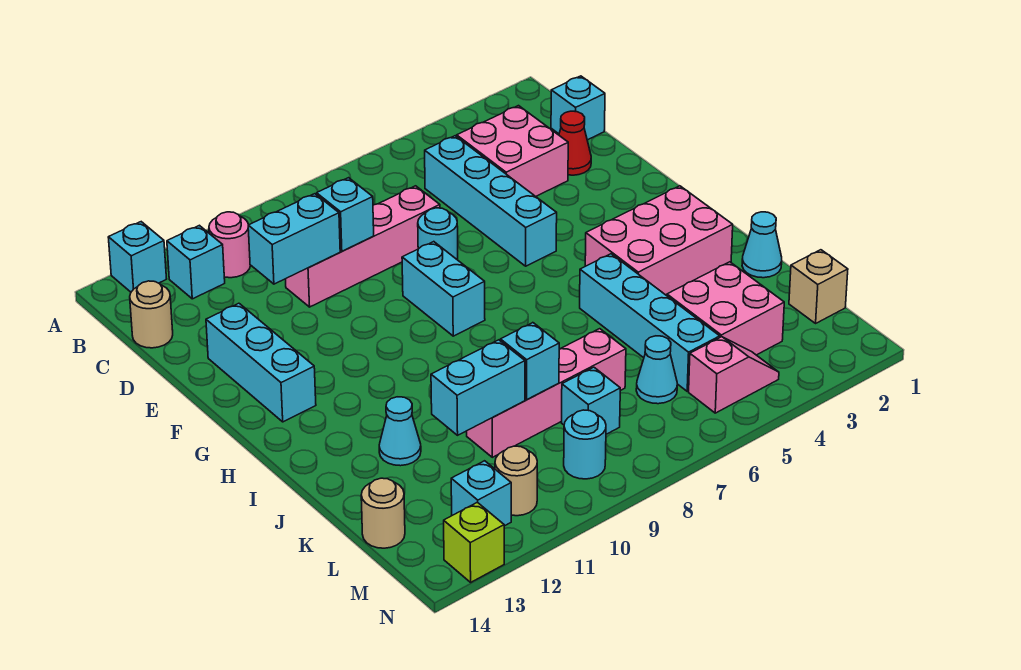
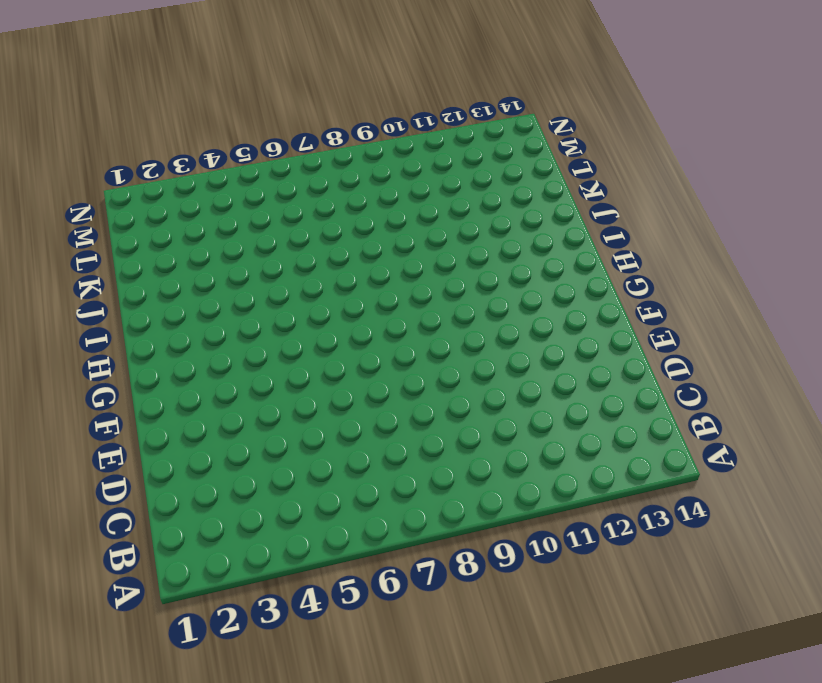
none -> cyan 1x1 brick [108,222,166,292]
none -> pink 1x1 round brick [209,212,250,278]
none -> cyan 1x1 brick [167,225,225,299]
none -> cyan 1x1 brick [551,76,605,140]

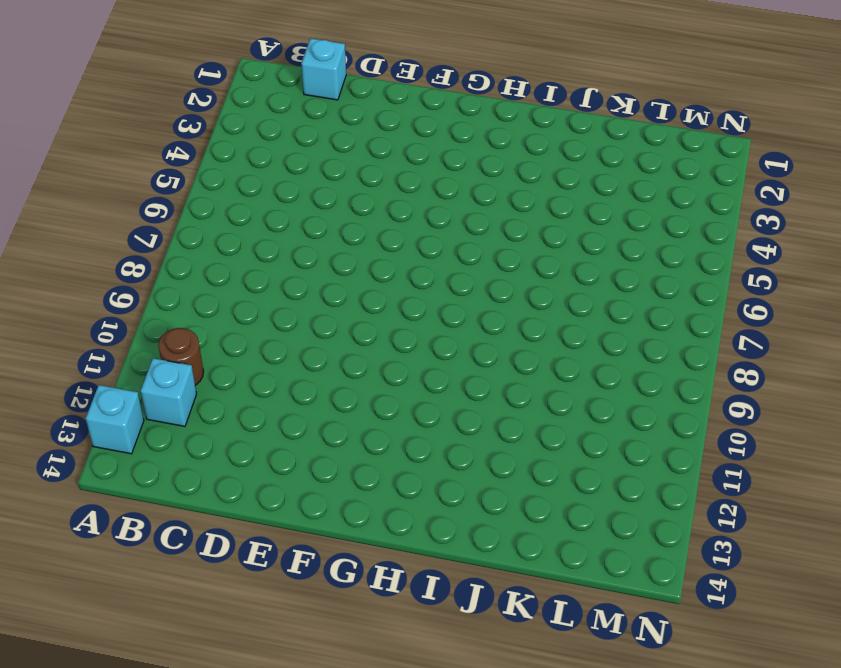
brown 1x1 round brick [158,328,204,385] -> pink 1x1 round brick [209,212,250,278]
none -> pink 2x2 brick [457,106,568,196]
none -> cyan 1x4 brick [425,136,557,266]
none -> tan 1x1 round brick [130,281,173,348]
none -> red 1x1 cone [559,111,591,175]

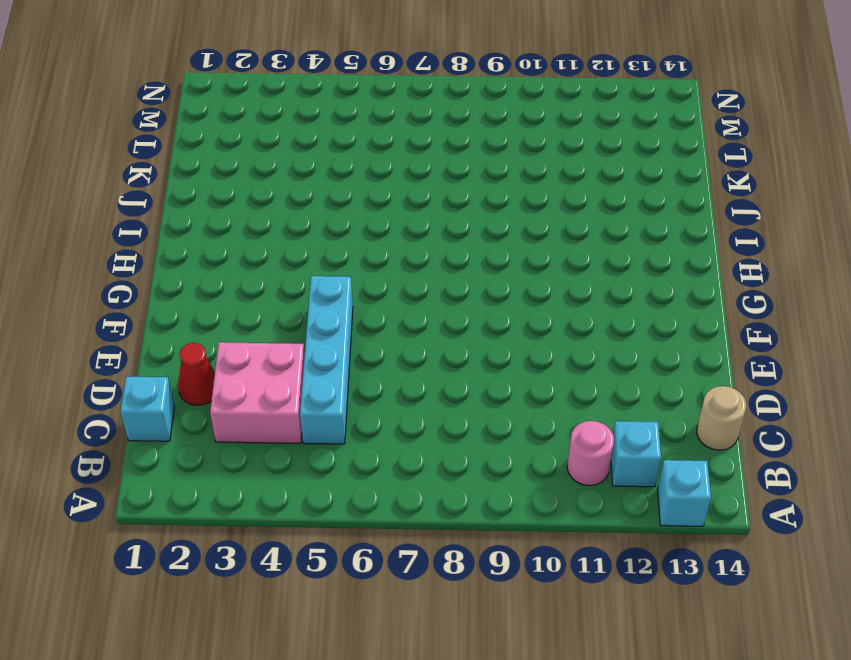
none -> pink 1x4 brick [286,186,440,307]
none -> cyan 1x1 round brick [418,208,458,260]
none -> cyan 1x3 brick [206,303,316,422]
none -> cyan 1x2 brick [402,242,485,336]

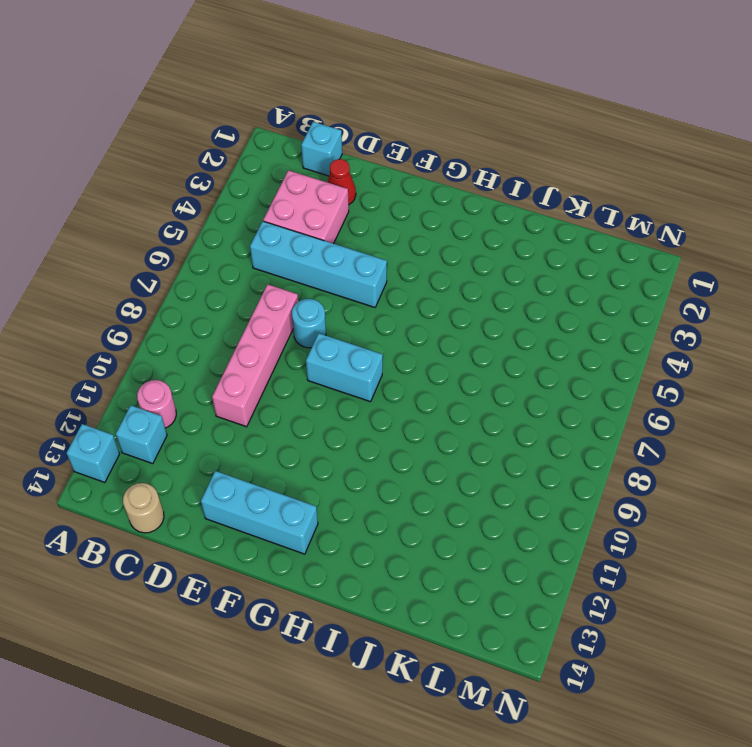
none -> pink 2x3 brick [585,186,733,296]
none -> cyan 1x4 brick [580,254,720,391]
none -> cyan 1x1 cone [742,212,782,278]
none -> cyan 1x1 cone [379,397,421,466]

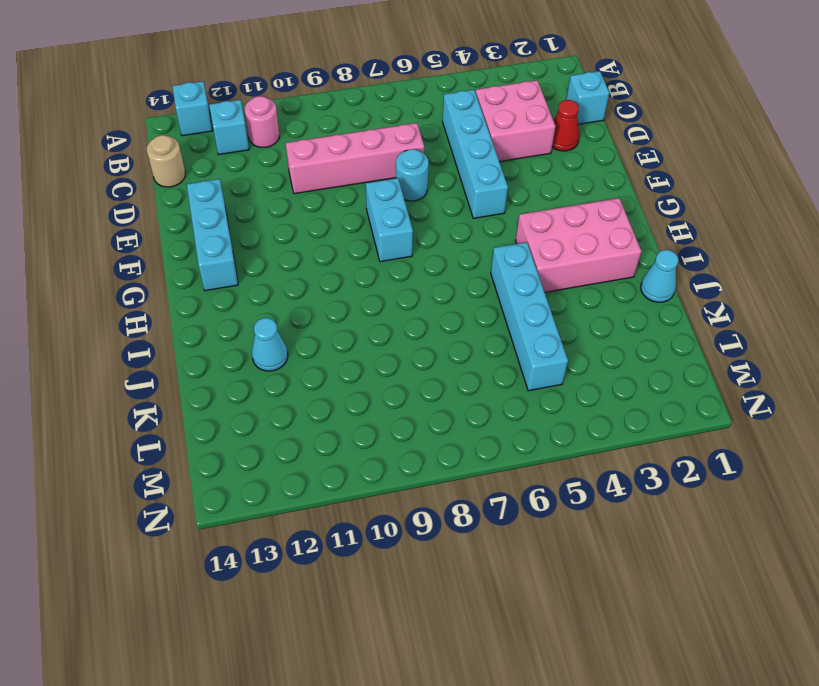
none -> pink 2x2 brick [667,262,784,355]
none -> pink 1x4 brick [467,329,626,457]
none -> tan 1x1 brick [789,250,848,323]
none -> cyan 1x1 cone [636,336,677,404]

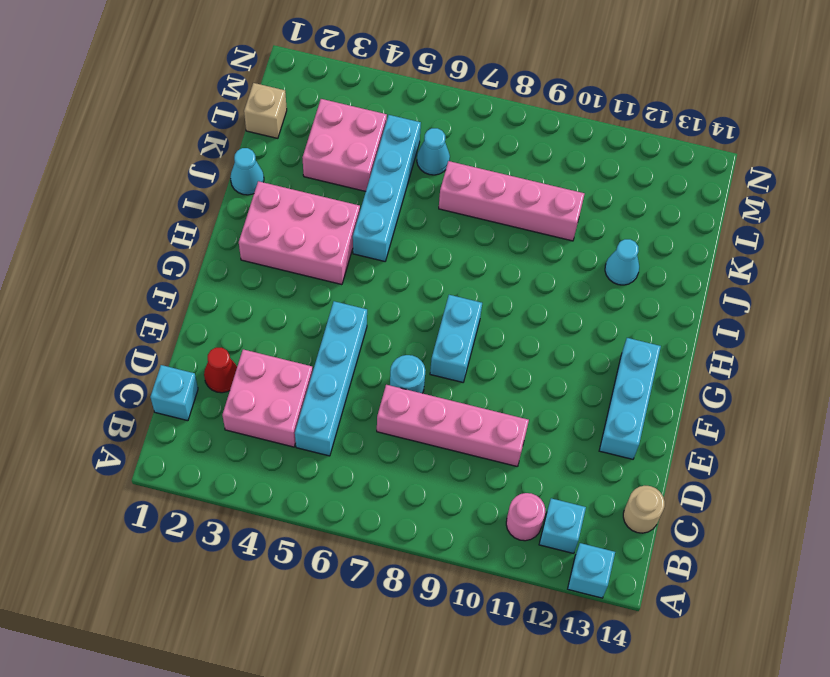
none -> cyan 1x1 brick [562,367,620,434]
none -> tan 1x1 round brick [361,478,405,548]
none -> pink 1x2 slope [689,337,779,413]
none -> cyan 1x1 round brick [564,410,606,479]

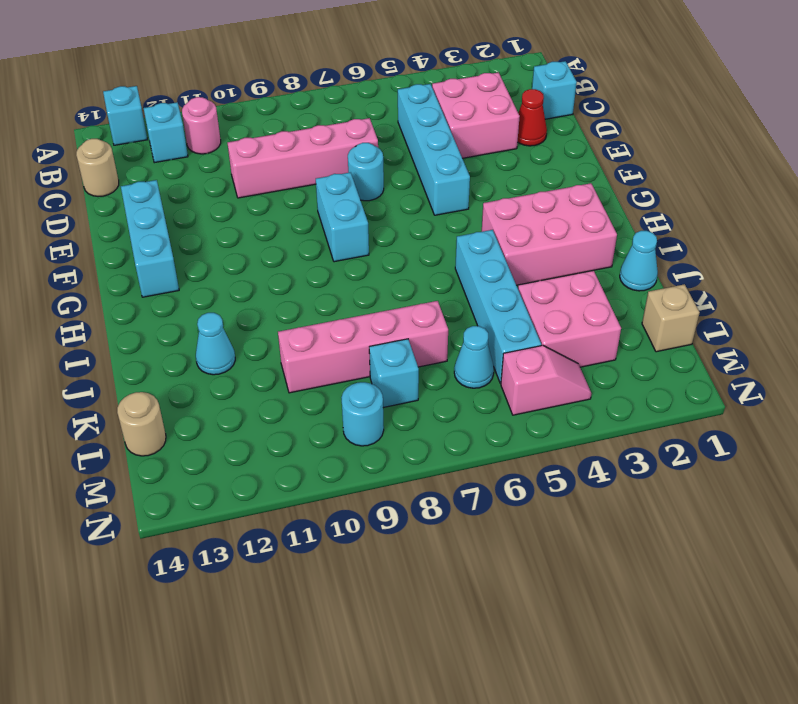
none -> tan 1x1 round brick [495,446,537,516]
none -> cyan 1x1 brick [451,461,511,526]
none -> lime 1x1 brick [444,502,504,582]
none -> cyan 1x1 brick [317,178,374,251]

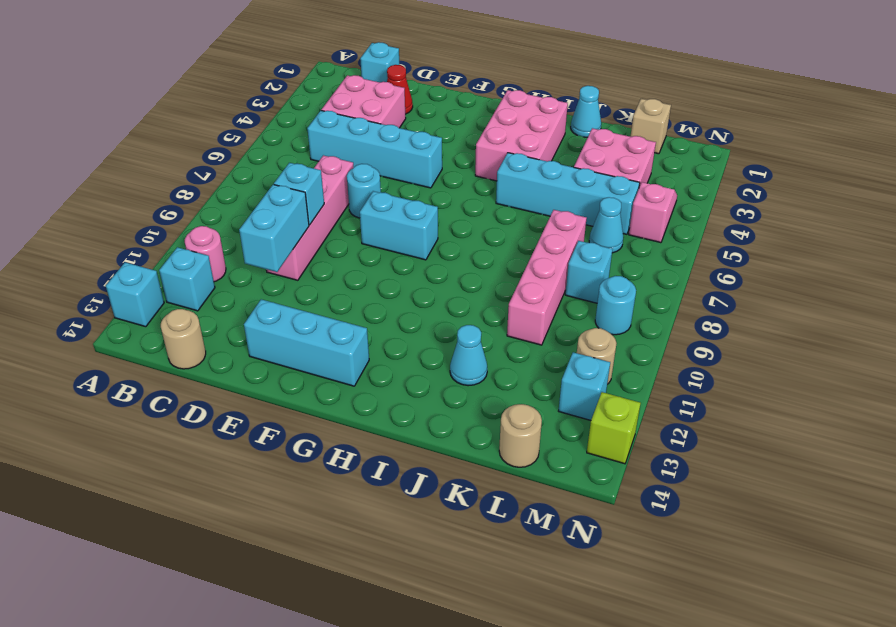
none -> cyan 1x1 brick [500,323,559,400]
none -> cyan 1x2 brick [431,340,525,435]

